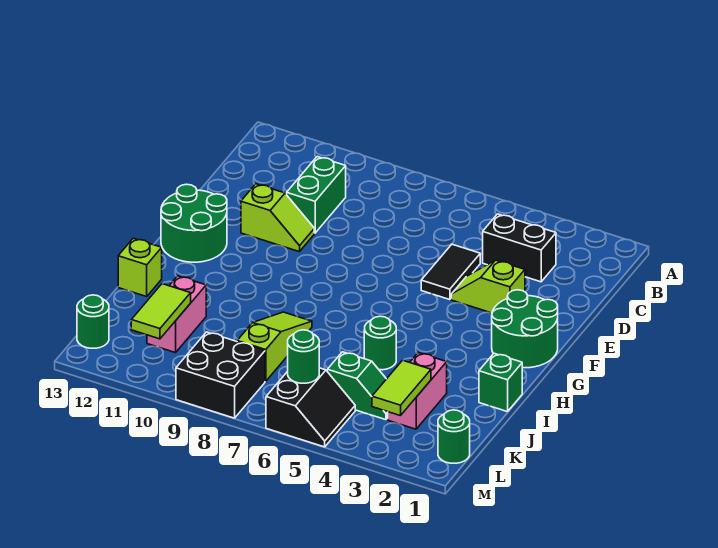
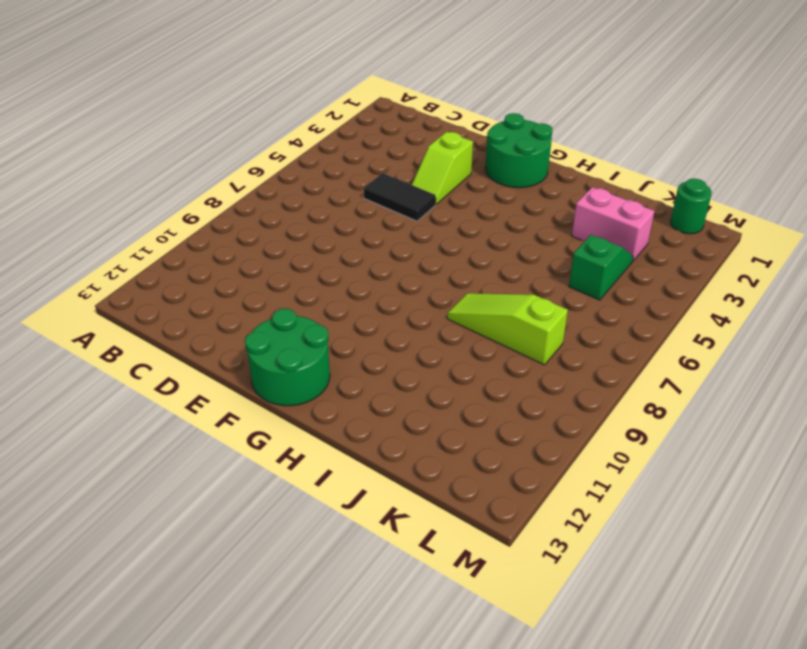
none -> black 1x2 brick [483,214,556,282]
none -> green 1x2 brick [287,157,346,233]
none -> lime 1x2 slope [241,184,314,252]

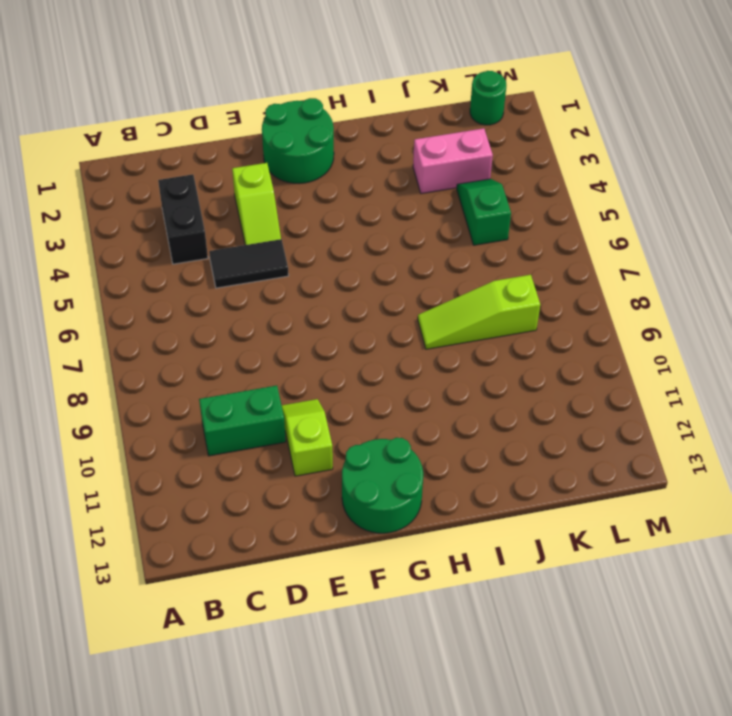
none -> green 1x1 brick [479,353,522,412]
none -> green 1x1 round brick [364,316,396,370]
none -> lime 1x1 brick [118,238,162,297]

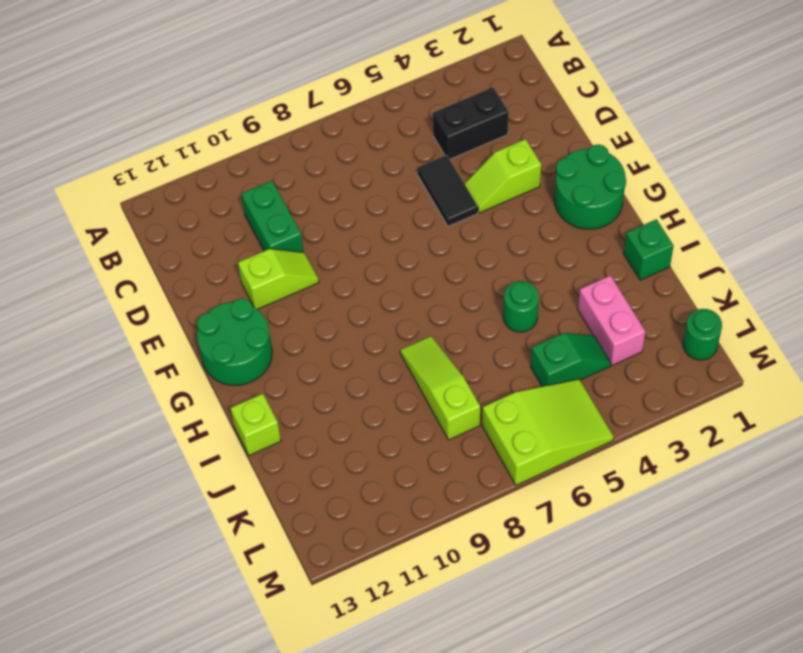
lime 2x3 slope [482,379,614,485] -> black 2x2 slope [266,368,355,447]
none -> pink 1x2 brick [147,276,206,353]
none -> black 2x2 brick [176,332,265,418]
none -> green 1x1 round brick [77,295,109,348]

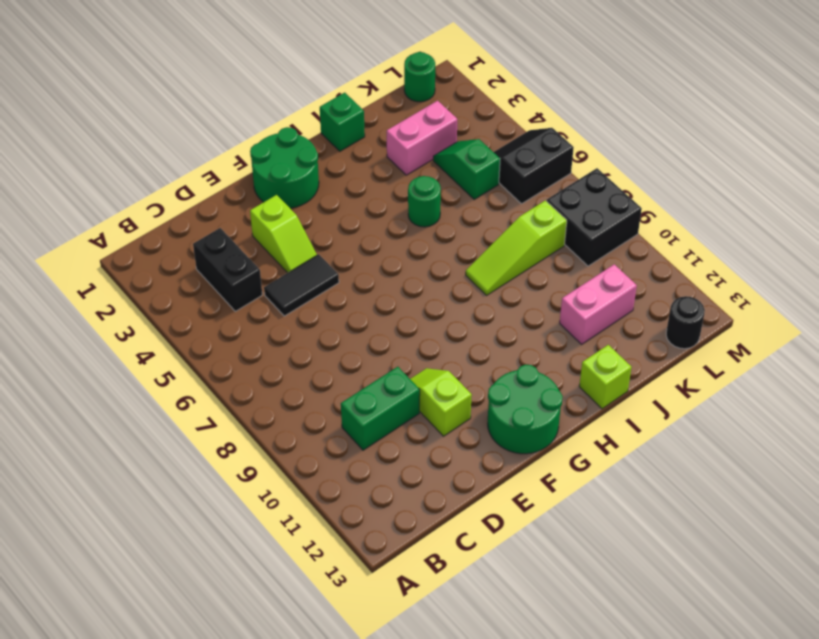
black 1x1 round brick [666,296,705,349] -> green 1x1 round brick [77,295,109,348]
none -> lime 1x2 tile [372,360,431,416]
none -> lime 1x2 tile [131,284,191,339]
none -> green 1x1 round brick [288,330,319,383]

